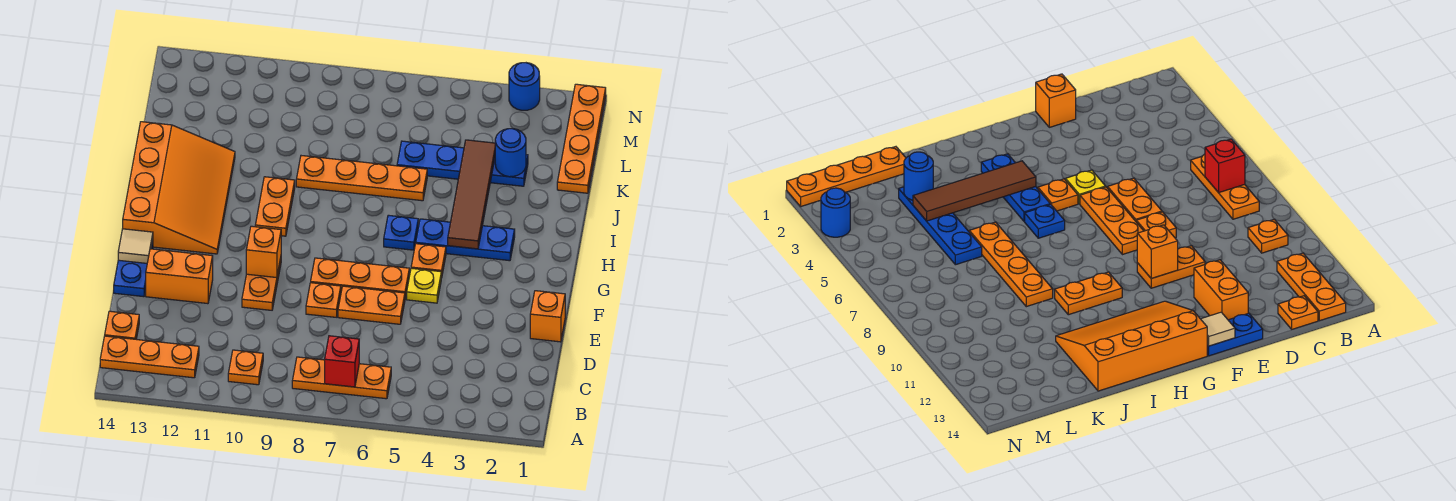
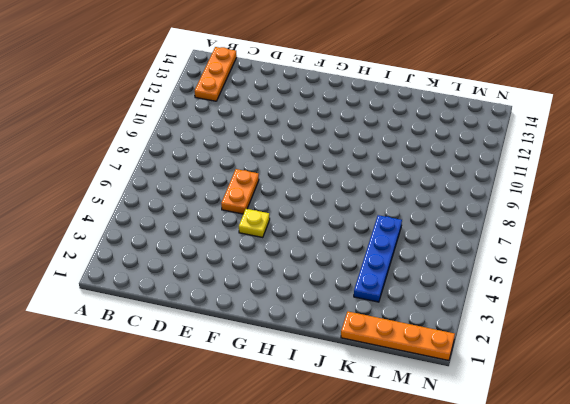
none -> orange 1x3 plate [292,357,391,399]
none -> orange 1x1 plate [228,350,263,385]
none -> orange 1x1 plate [105,311,139,339]

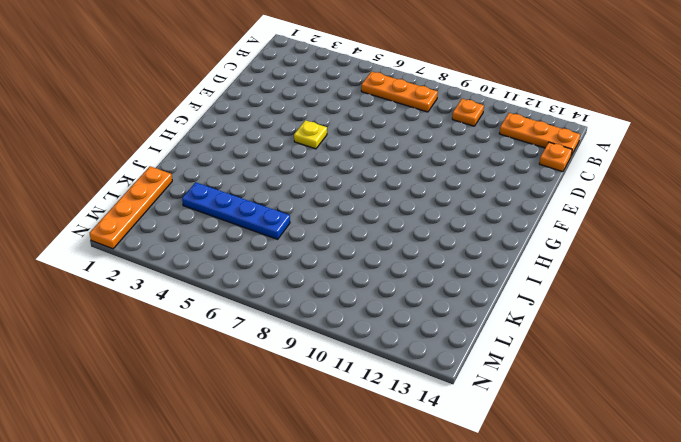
none -> orange 1x1 brick [530,291,565,342]
none -> orange 1x2 plate [338,286,405,324]
none -> orange 1x1 plate [306,283,341,317]

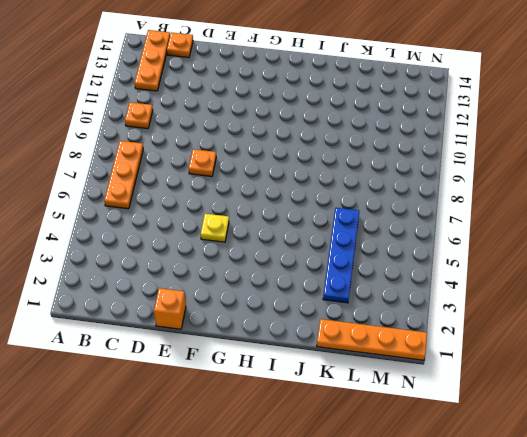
none -> orange 1x2 plate [338,286,405,324]
none -> orange 1x2 plate [242,258,281,310]
none -> orange 1x2 brick [146,249,213,304]

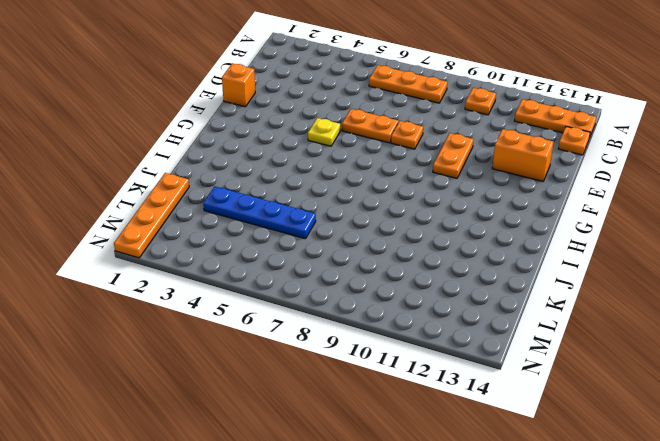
none -> blue 1x2 plate [114,243,153,297]
none -> orange 1x3 plate [311,258,409,298]
none -> orange 1x1 plate [411,244,446,278]

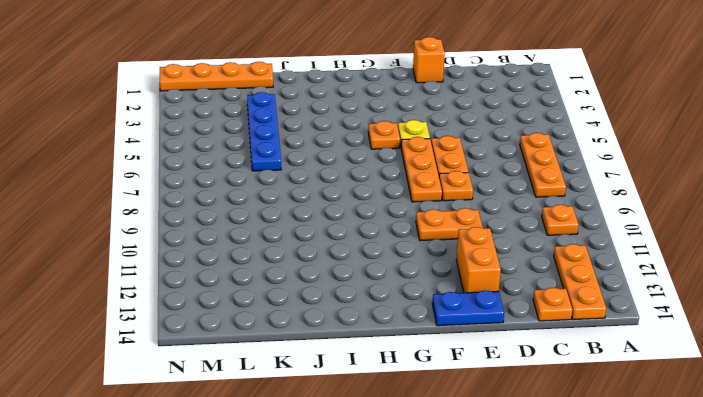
none -> orange 3x4 slope [123,122,235,254]
none -> blue 1x3 plate [416,219,515,261]
none -> blue 1x1 plate [384,215,418,250]

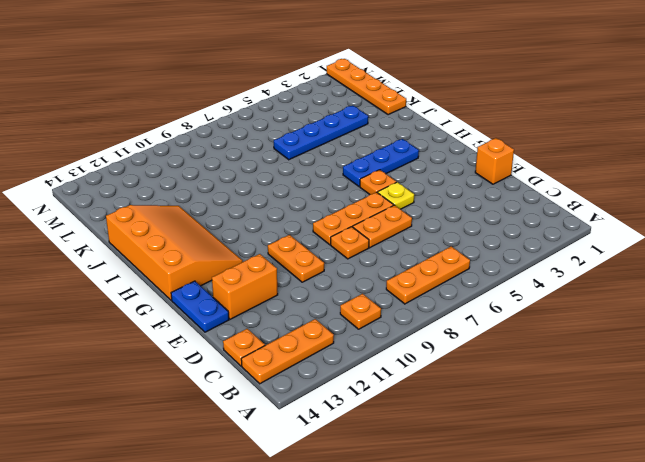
none -> blue 1x1 plate [384,215,418,250]
none -> orange 1x2 plate [255,177,295,236]
none -> orange 1x4 plate [296,156,427,201]

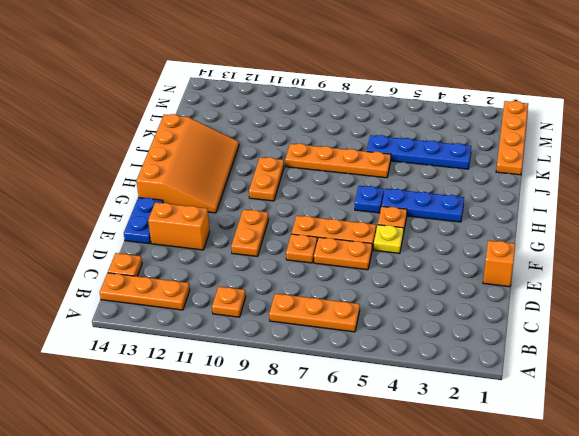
none -> blue 1x1 round brick [509,63,540,110]
none -> red 1x1 brick [325,336,359,387]
none -> orange 1x1 brick [246,226,281,278]

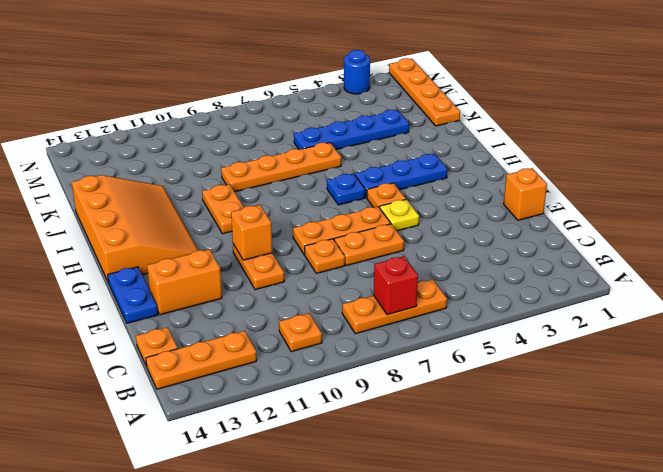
none -> tan 1x1 tile [118,229,153,263]
none -> brown 1x4 tile [448,140,495,249]
none -> blue 1x1 round brick [495,129,526,177]

